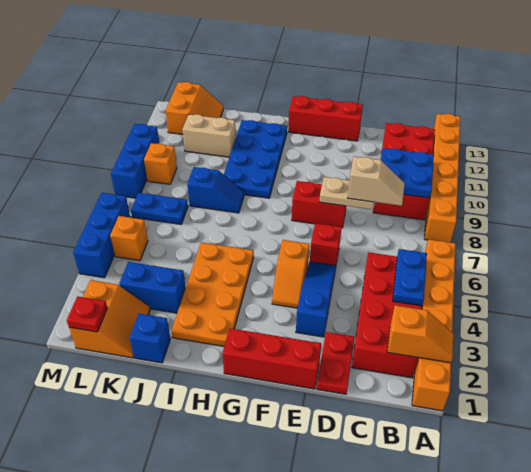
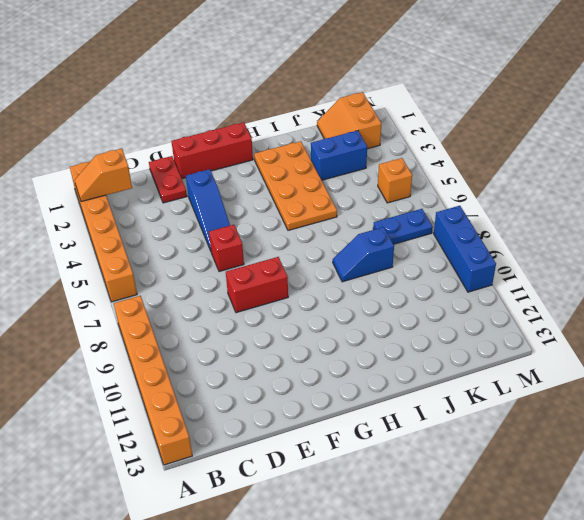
none -> red 2x4 brick [352,252,422,378]
none -> red 2x4 brick [373,123,435,220]
none -> red 1x3 brick [288,96,363,141]
none -> orange 1x2 slope [272,240,309,308]

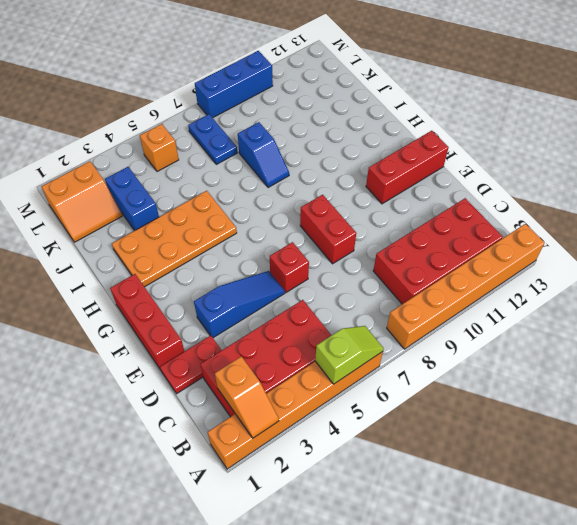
lime 1x2 slope [315,326,384,384] -> none
red 1x3 brick [366,131,449,204] -> red 1x3 brick turned to [288,96,363,141]
none -> orange 1x2 slope [272,240,309,308]
none -> blue 2x4 plate [224,120,287,198]
none -> blue 1x1 brick [130,314,170,363]
none -> tan 1x2 brick [183,114,236,157]

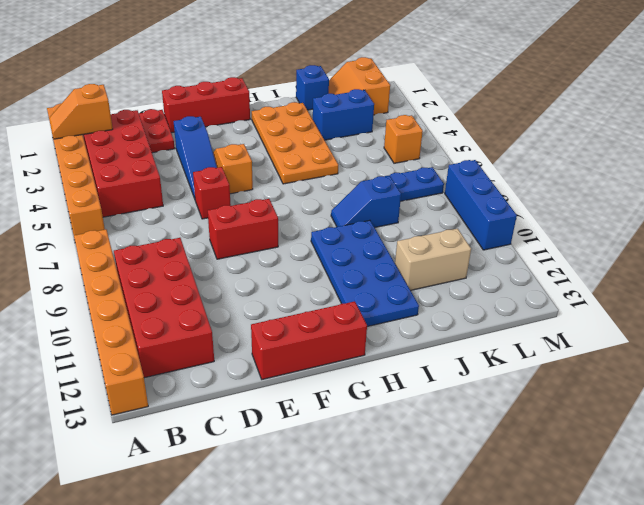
none -> orange 2x2 slope [166,82,223,135]
none -> orange 1x1 brick [144,143,177,184]
none -> blue 1x3 brick [73,193,130,278]
none -> blue 1x2 plate [393,249,427,306]

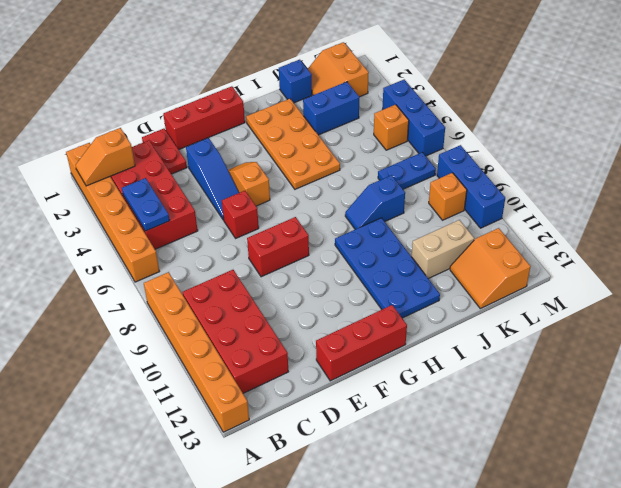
none -> blue 2x2 plate [381,148,434,198]
none -> tan 1x2 plate [319,177,374,209]
none -> red 1x1 plate [67,296,107,332]
none -> tan 1x2 slope [348,156,405,206]

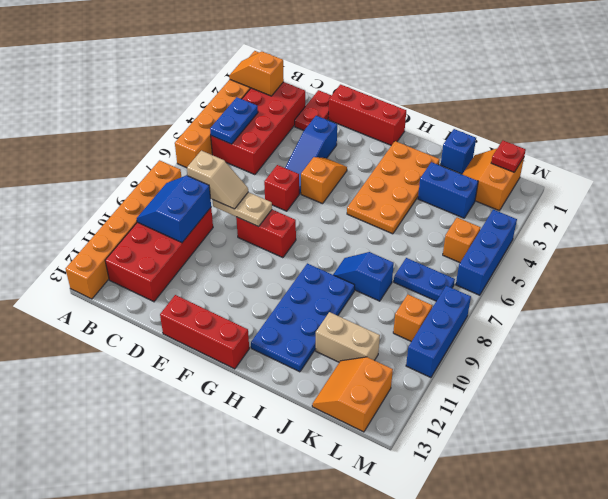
blue 2x2 slope [137,175,211,243] -> blue 2x2 plate [381,148,434,198]
tan 1x2 slope [187,151,248,209] -> tan 1x2 slope turned to [348,156,405,206]

